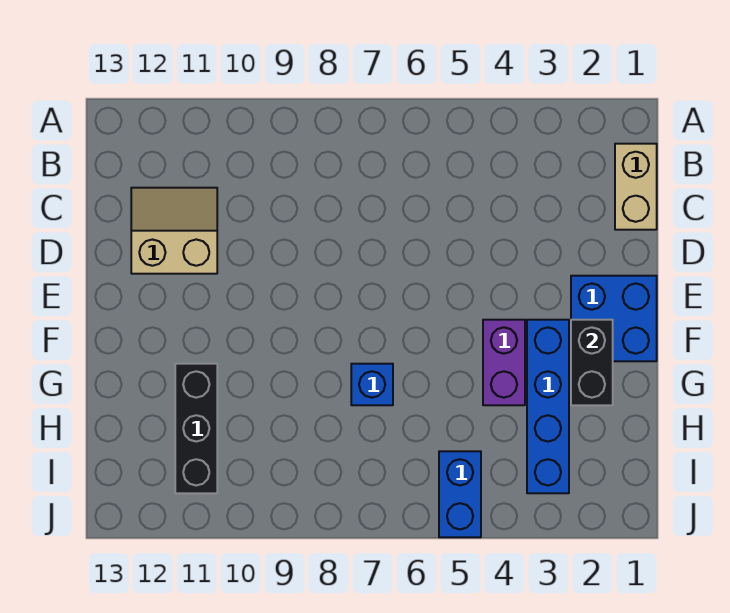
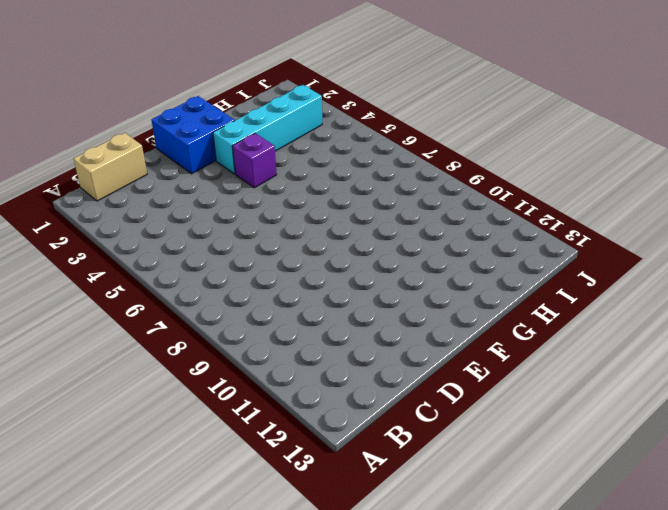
cyan 1x4 brick [213,85,322,174] -> blue 1x4 brick [527,320,569,493]
purple 1x1 brick [233,133,277,188] -> purple 1x2 brick [483,320,525,405]
none -> tan 2x2 slope [131,188,217,274]
none -> blue 1x1 brick [351,364,393,405]

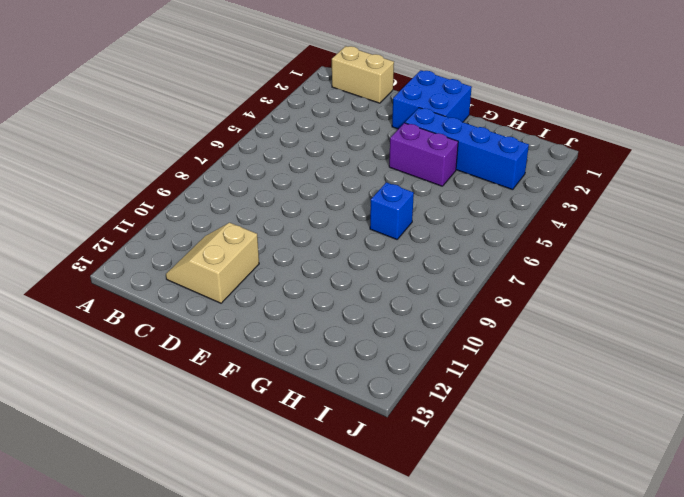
none -> black 1x3 brick [175,364,217,493]
none -> blue 1x2 brick [439,451,481,537]

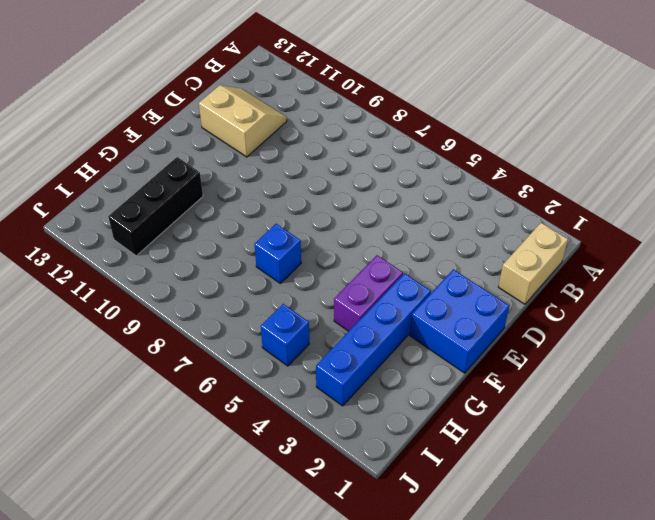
blue 1x1 brick [261,304,309,366] -> blue 1x2 brick [439,451,481,537]
none -> black 1x2 brick [571,320,613,405]

